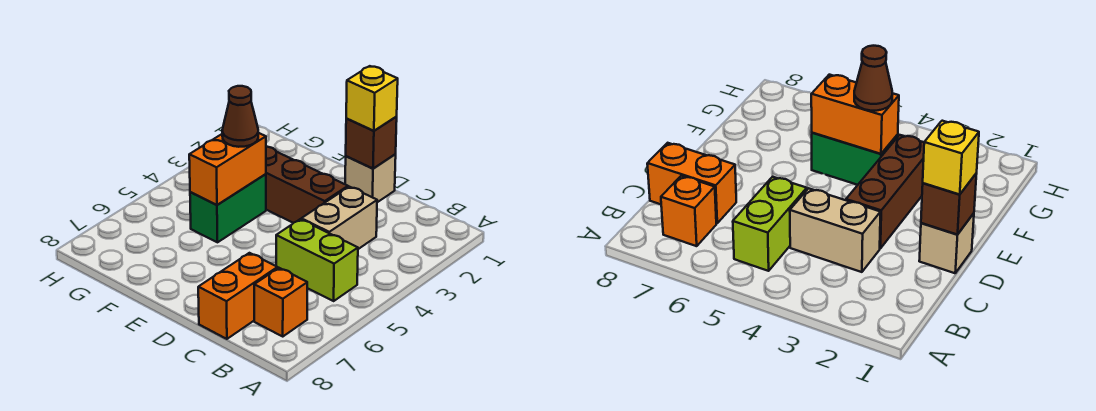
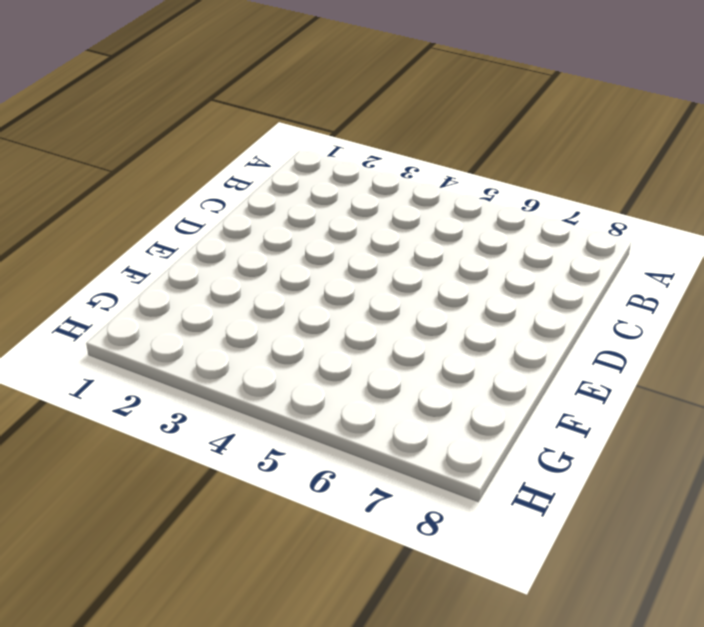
none -> lime 1x2 brick [276,219,358,301]
none -> orange 1x1 brick [254,268,307,336]

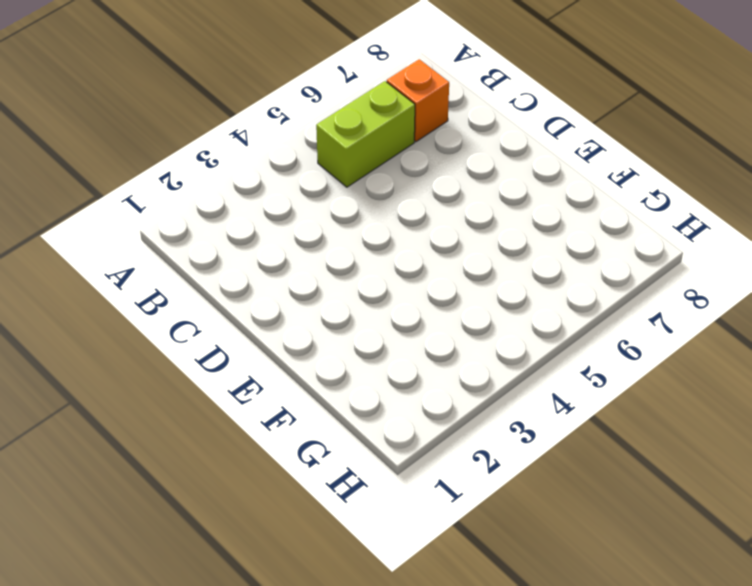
lime 1x2 brick [316,81,415,187] -> lime 1x2 brick turned to [276,219,358,301]
none -> tan 1x2 brick [301,187,377,249]
none -> orange 1x2 brick [198,253,278,339]

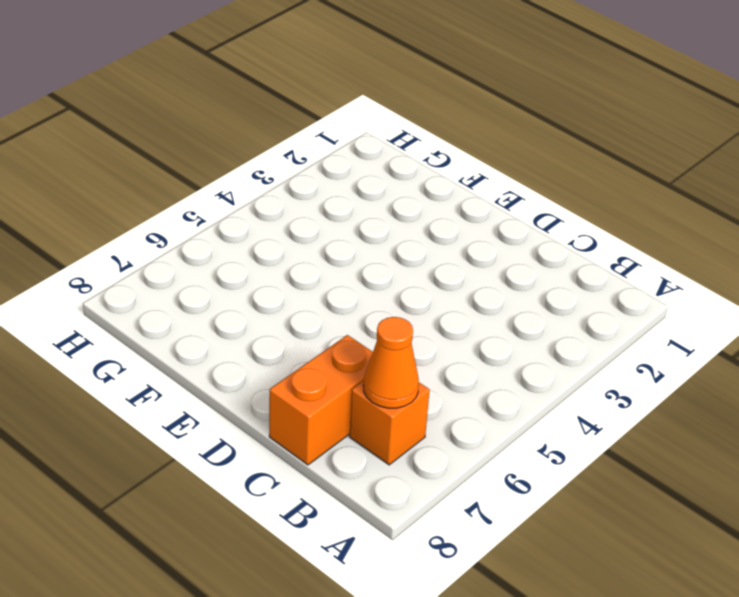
orange 1x1 cone [363,317,419,408] -> none
none -> lime 1x2 brick [276,219,358,301]
none -> tan 1x2 brick [301,187,377,249]

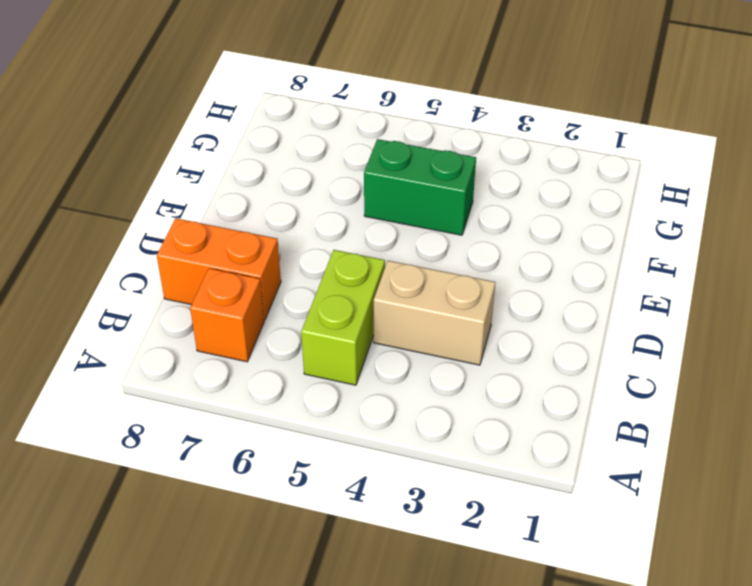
none -> tan 1x1 brick [345,154,396,202]
none -> brown 1x3 brick [266,147,348,223]

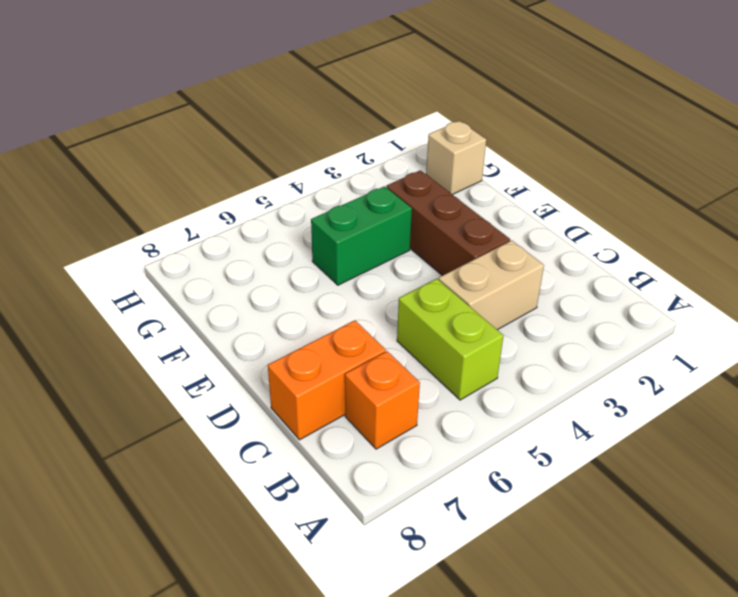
tan 1x1 brick [426,121,486,195] -> tan 1x1 brick moved to [345,154,396,202]
none -> brown 1x1 brick [346,117,397,168]
none -> orange 1x2 brick [189,133,266,205]

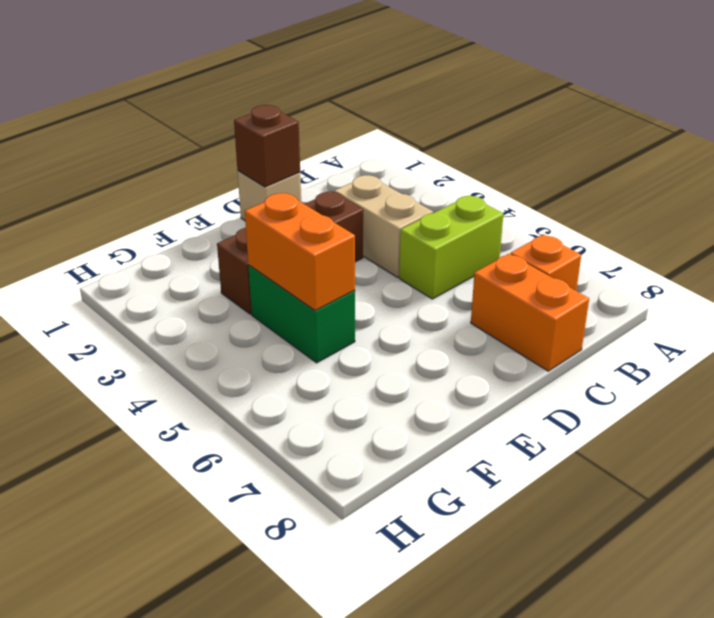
none -> yellow 1x1 brick [346,66,398,131]
none -> brown 1x1 cone [222,86,258,147]

